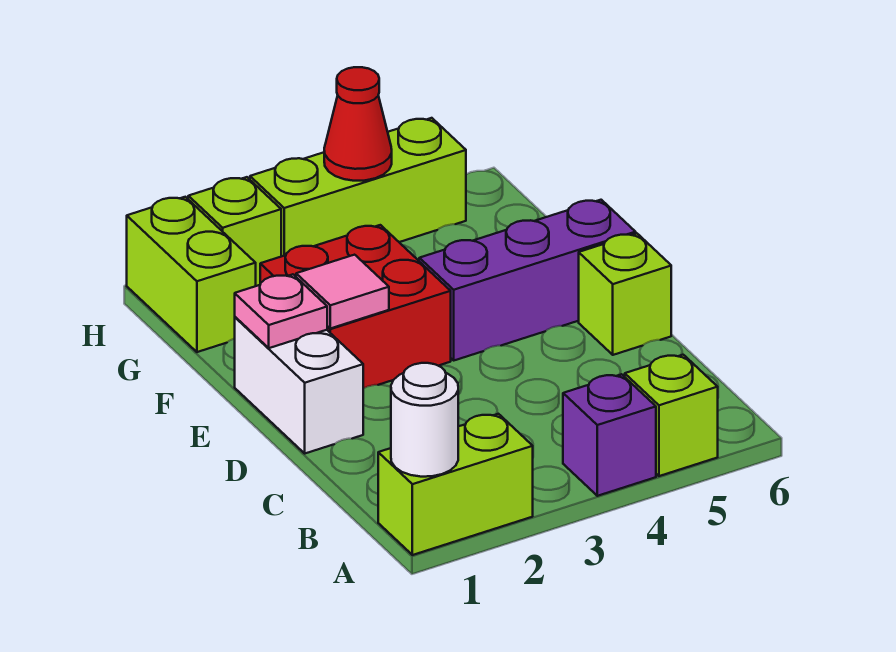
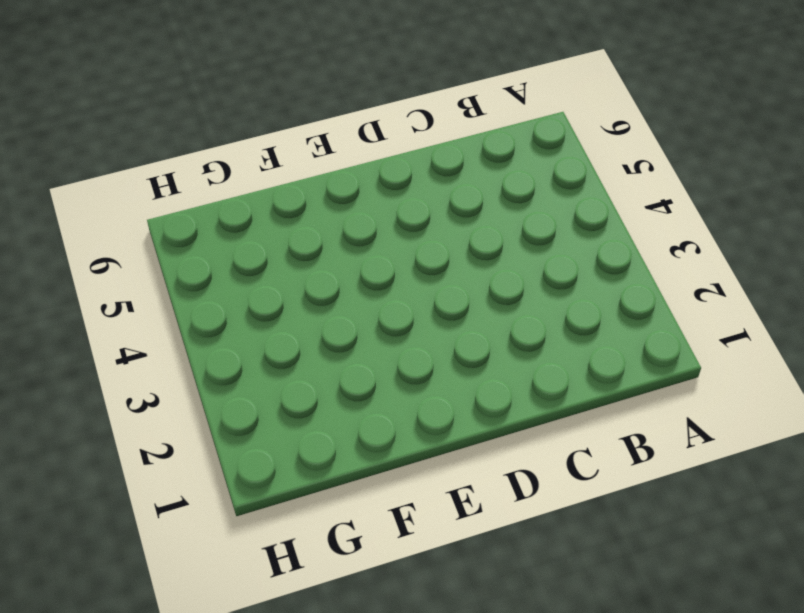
none -> lime 1x2 brick [378,414,533,555]
none -> purple 1x1 brick [563,374,656,496]
none -> lime 1x1 brick [625,355,718,476]

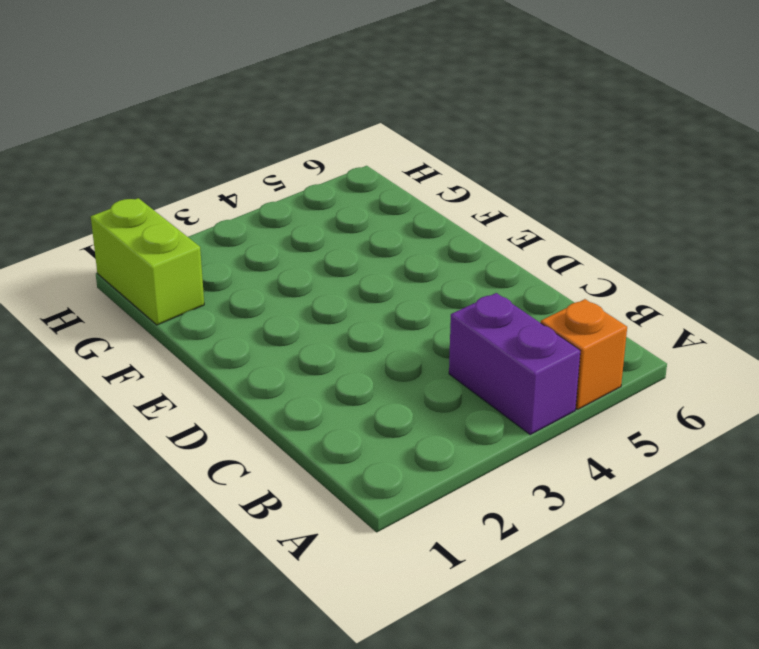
purple 1x2 brick [449,293,580,435] -> purple 1x1 brick [563,374,656,496]
orange 1x1 brick [541,299,627,409] -> lime 1x1 brick [625,355,718,476]
none -> lime 1x2 brick [378,414,533,555]
none -> white 1x2 brick [235,317,363,453]
none -> lime 1x1 brick [579,234,671,355]

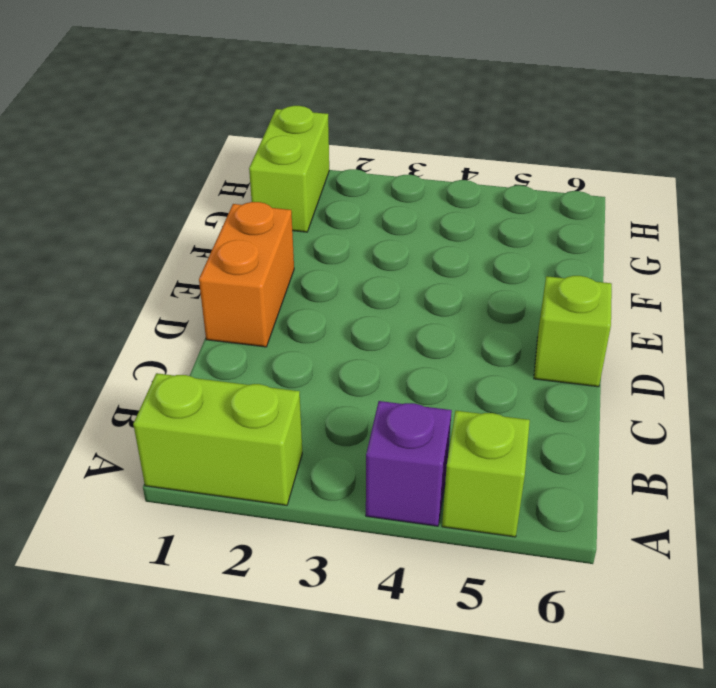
orange 1x2 brick [199,202,294,347] -> white 1x2 brick [235,317,363,453]
none -> red 2x2 brick [260,225,451,388]
none -> purple 1x3 brick [419,200,636,360]
none -> lime 1x1 brick [188,177,281,286]

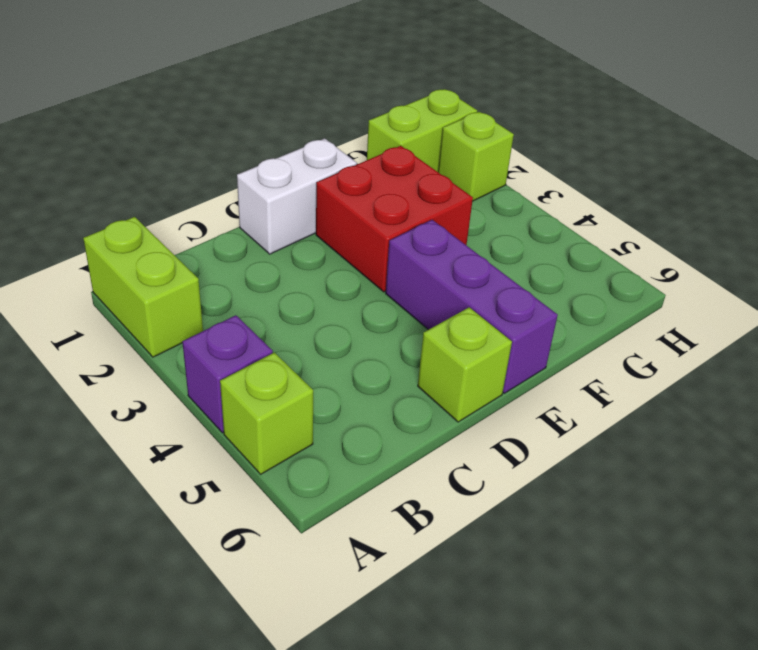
none -> lime 1x3 brick [250,118,466,256]
none -> white 1x1 round brick [391,363,458,477]
none -> pink 1x1 plate [235,274,327,348]

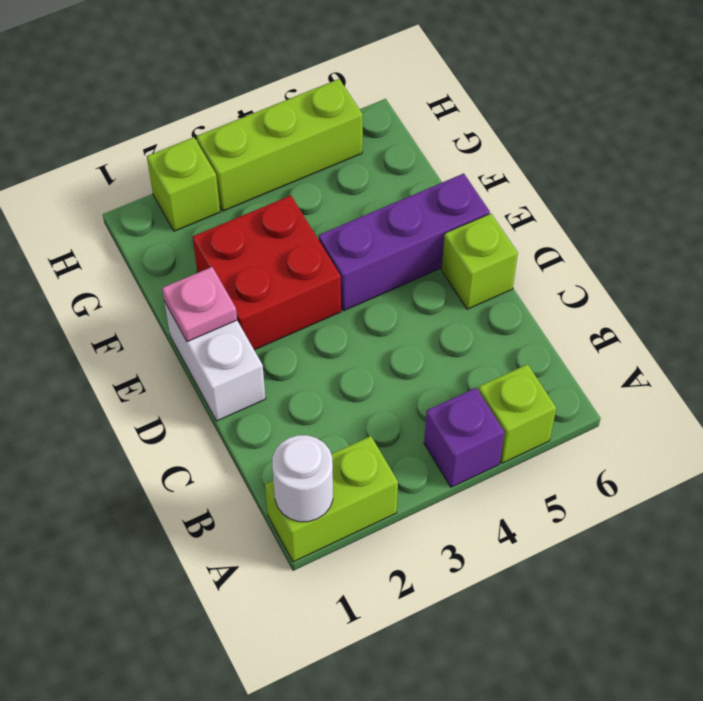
none -> lime 1x2 brick [127,197,256,352]
none -> pink 1x1 tile [296,255,389,328]
none -> red 1x1 cone [324,67,392,181]

